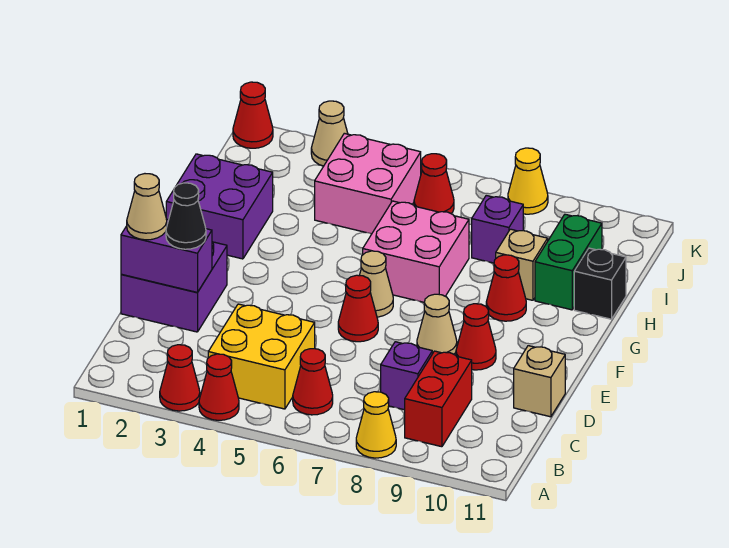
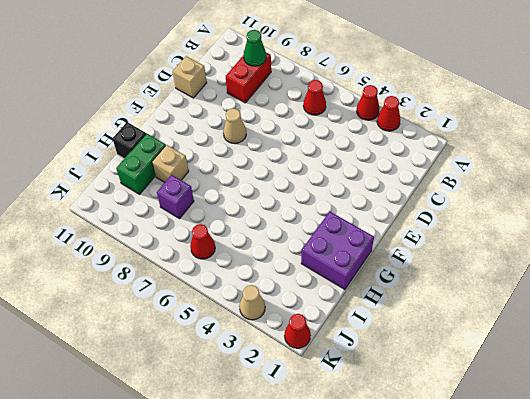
green 1x1 cone [244,30,266,66] -> none
none -> yellow 1x1 cone [356,392,396,458]
none -> yellow 2x2 brick [208,304,315,409]
none -> purple 1x1 brick [381,342,432,410]

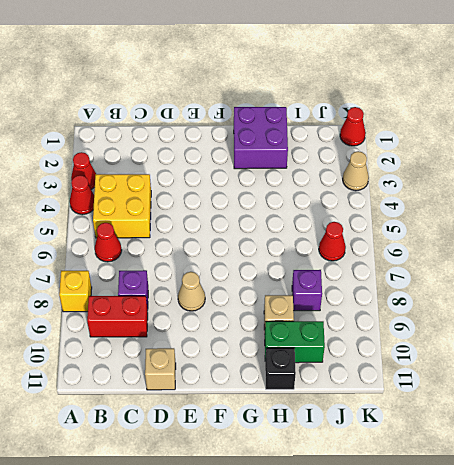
yellow 1x1 brick [59,271,92,312] -> yellow 1x1 cone [356,392,396,458]
none -> purple 2x2 brick [121,242,227,332]
none -> red 1x1 cone [338,275,378,342]
none -> red 1x1 cone [456,304,496,370]

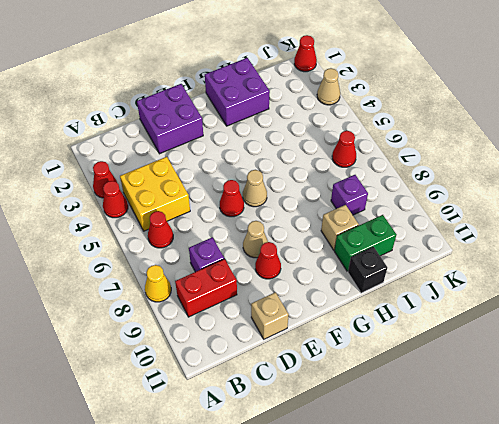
none -> pink 2x2 brick [363,201,469,302]
none -> red 1x1 cone [486,255,526,321]
none -> pink 2x2 brick [315,133,421,234]

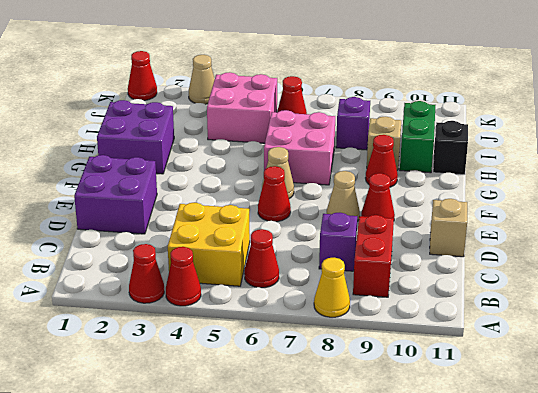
none -> yellow 1x1 cone [508,148,548,214]
none -> purple 1x2 brick [121,219,212,292]
none -> tan 1x1 cone [127,174,167,240]

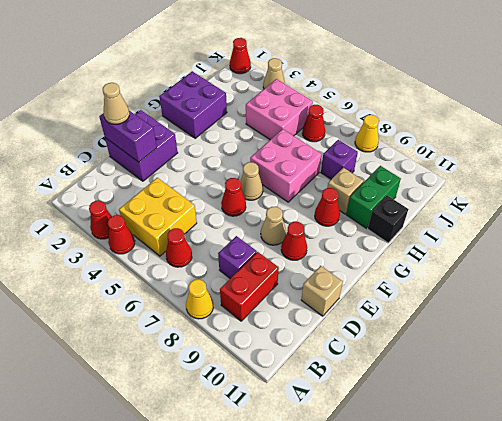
none -> black 1x1 cone [166,183,206,249]

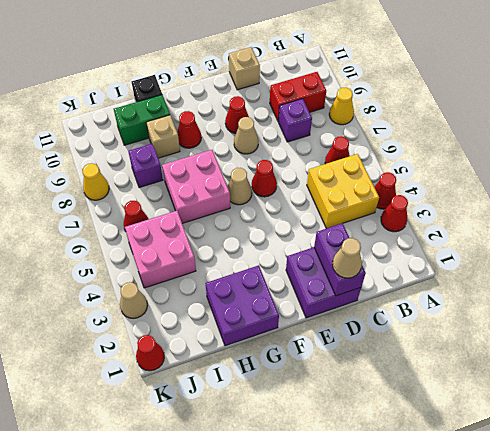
none -> black 1x1 cone [166,183,206,249]

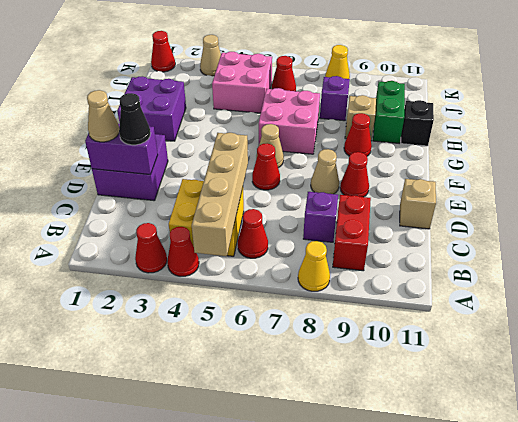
tan 1x4 brick [192,133,248,256] -> none

